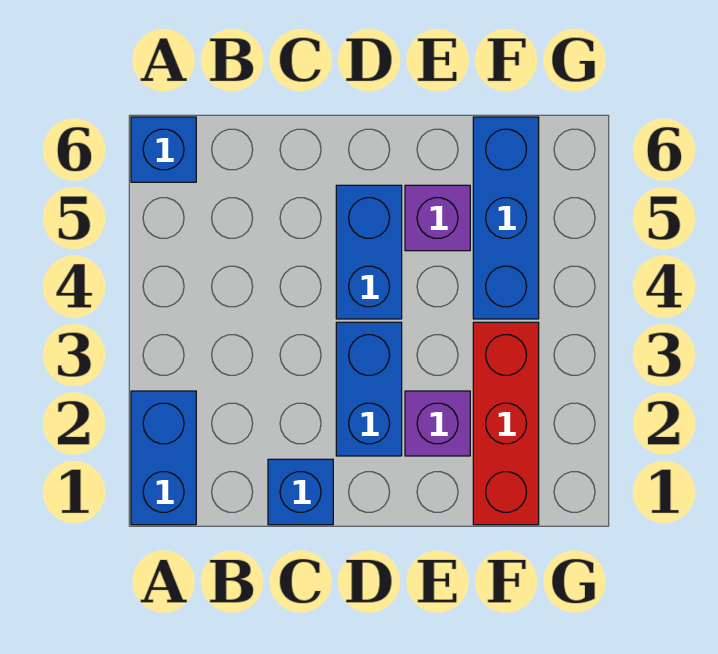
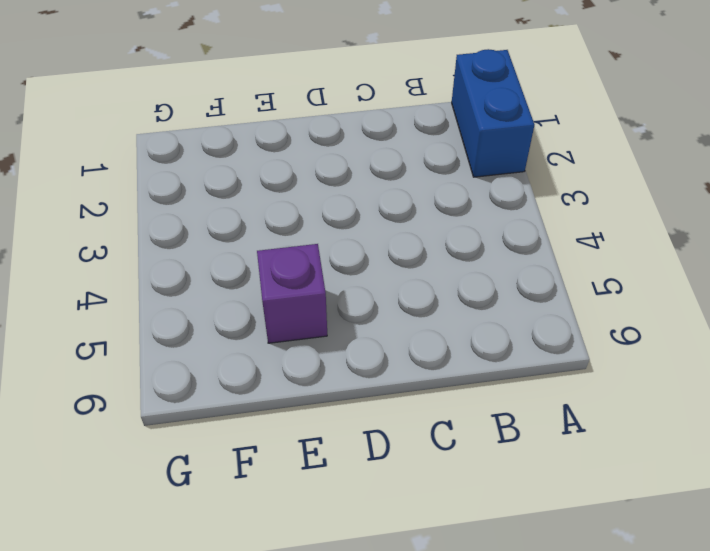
none -> blue 1x1 brick [131,117,196,182]
none -> blue 1x1 brick [268,459,333,525]

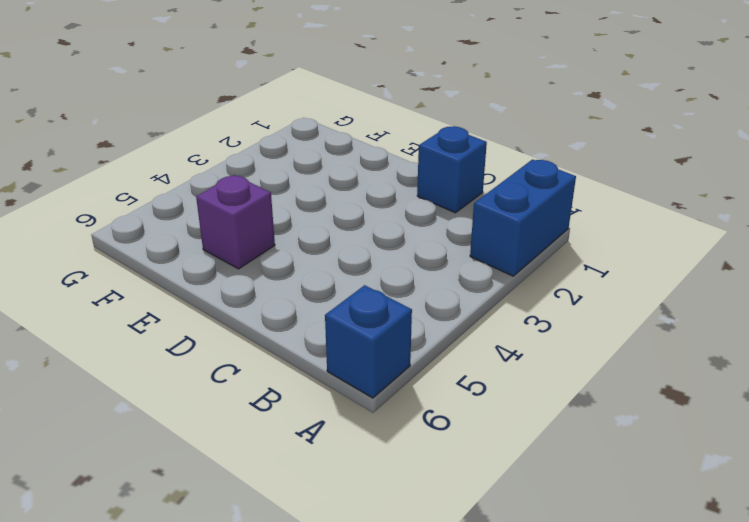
none -> blue 1x2 brick [336,322,402,456]
none -> blue 1x2 brick [336,185,402,319]

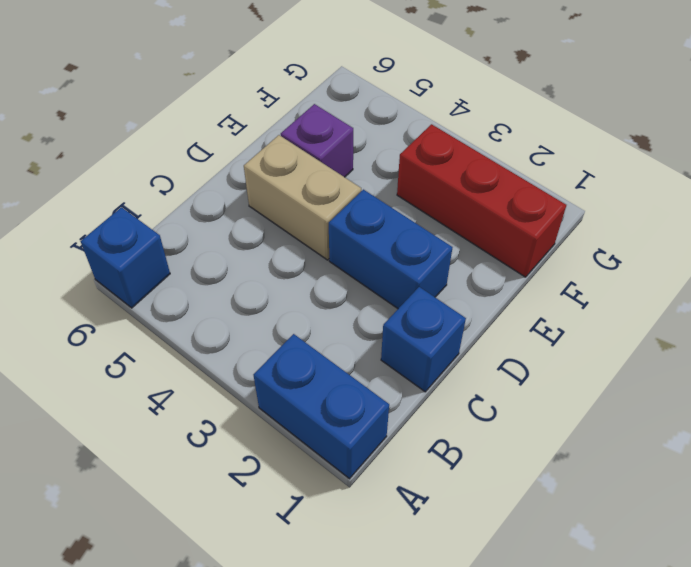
tan 1x2 brick [244,135,361,260] -> blue 1x2 brick [336,185,402,319]
none -> purple 1x1 brick [405,391,470,456]
none -> blue 1x3 brick [473,117,539,319]

